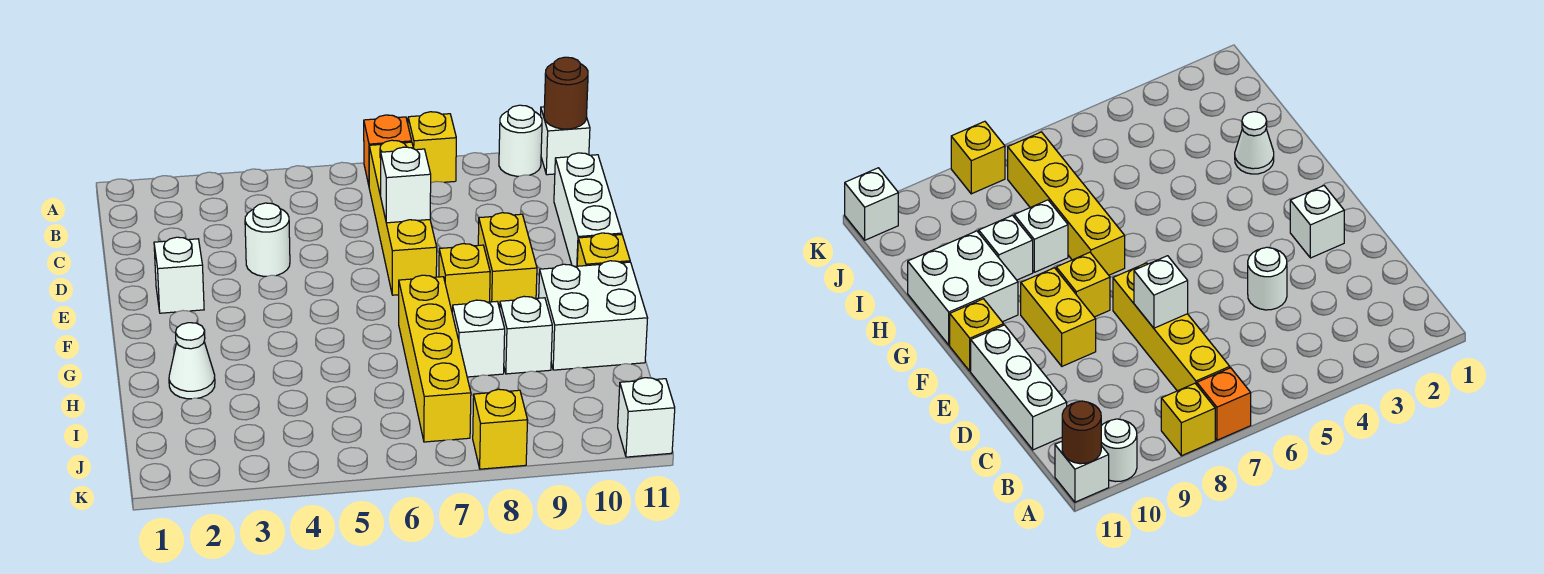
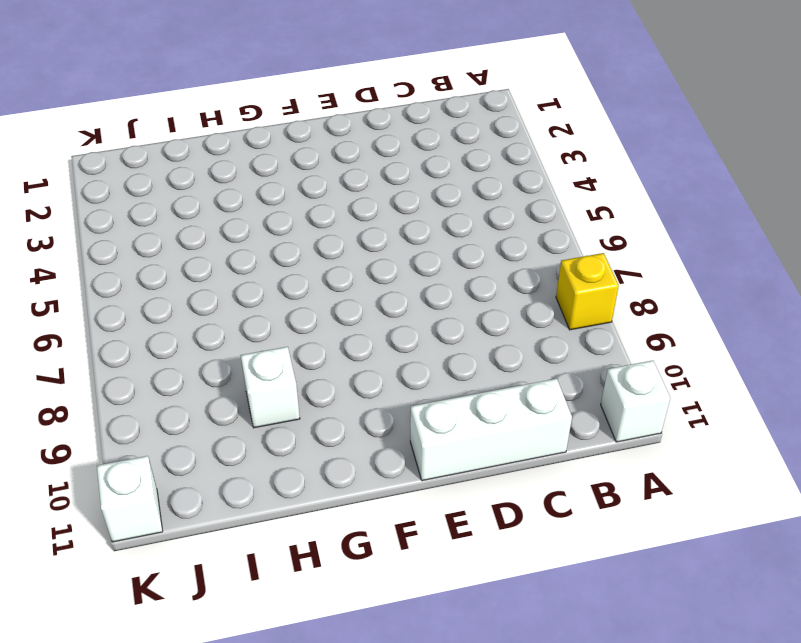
none -> orange 1x1 brick [364,115,412,185]
none -> white 1x1 round brick [499,105,542,176]
none -> yellow 1x4 brick [369,140,437,295]

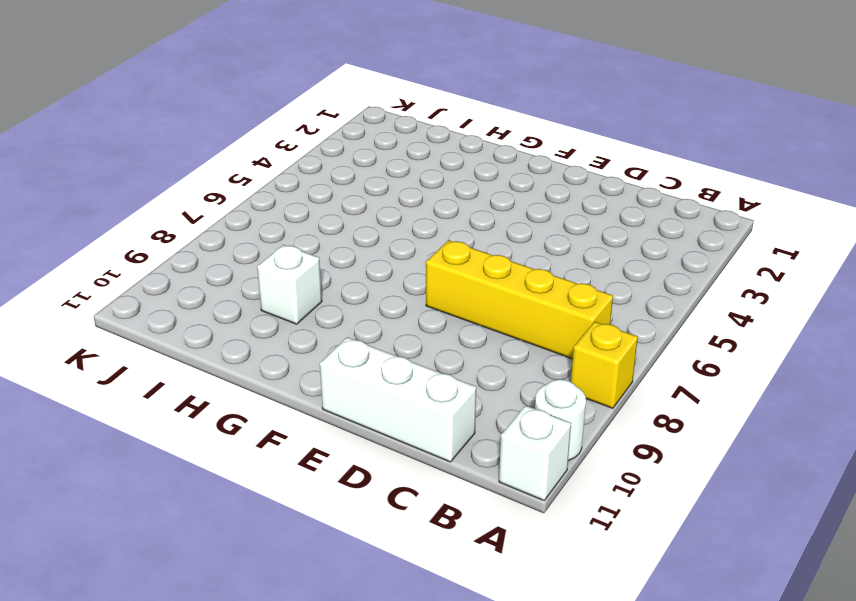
none -> orange 1x1 brick [364,115,412,185]
none -> white 1x1 round brick [245,203,290,276]
none -> white 1x1 brick [154,237,204,313]

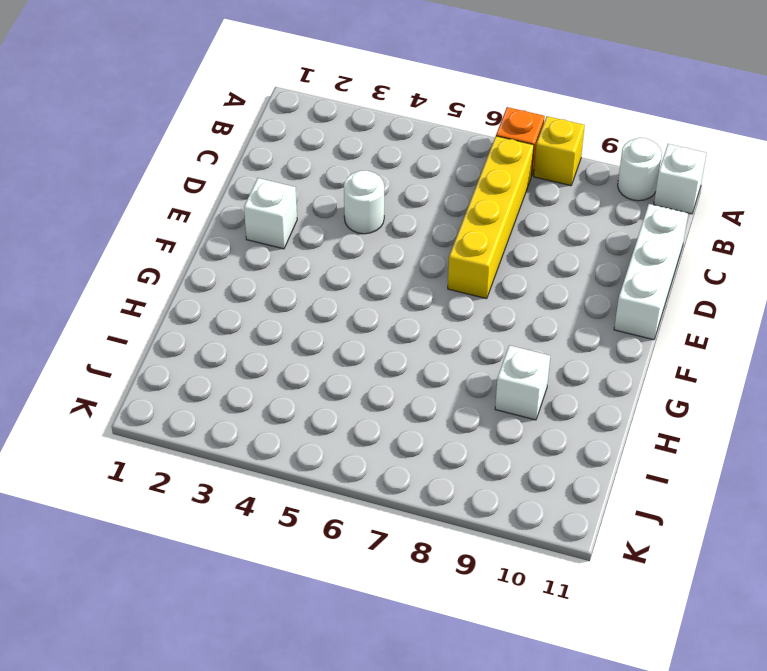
none -> yellow 1x2 brick [478,213,537,308]
none -> yellow 1x1 brick [439,244,490,310]
none -> yellow 1x1 brick [577,233,630,266]

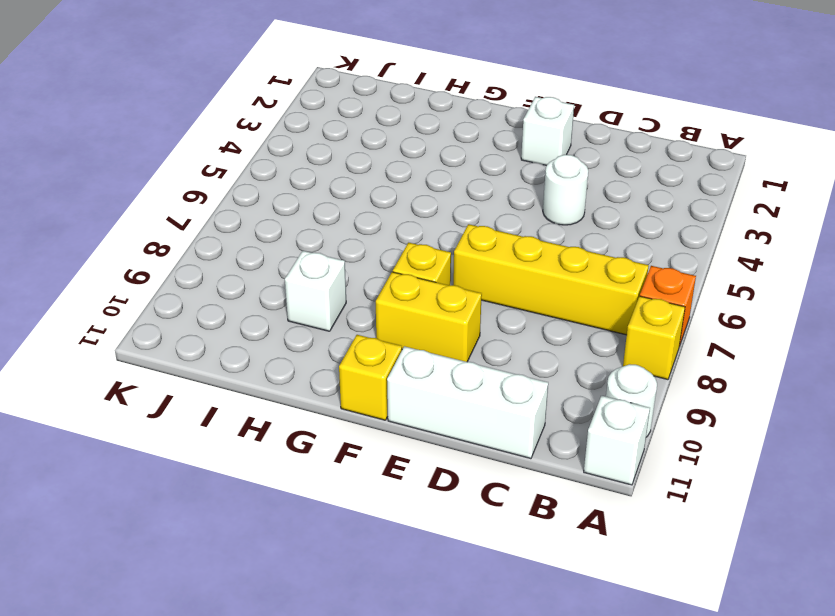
none -> yellow 1x4 brick [399,275,471,442]
none -> white 2x2 brick [539,261,648,370]
none -> white 1x1 cone [169,323,215,399]

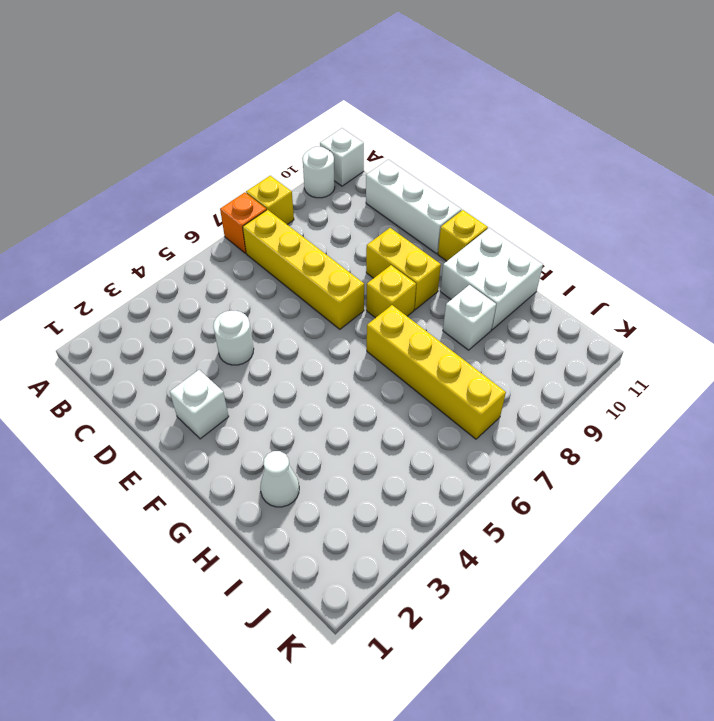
none -> white 1x1 brick [452,300,505,377]
none -> yellow 1x1 brick [473,389,528,469]
none -> white 1x1 brick [618,378,675,457]

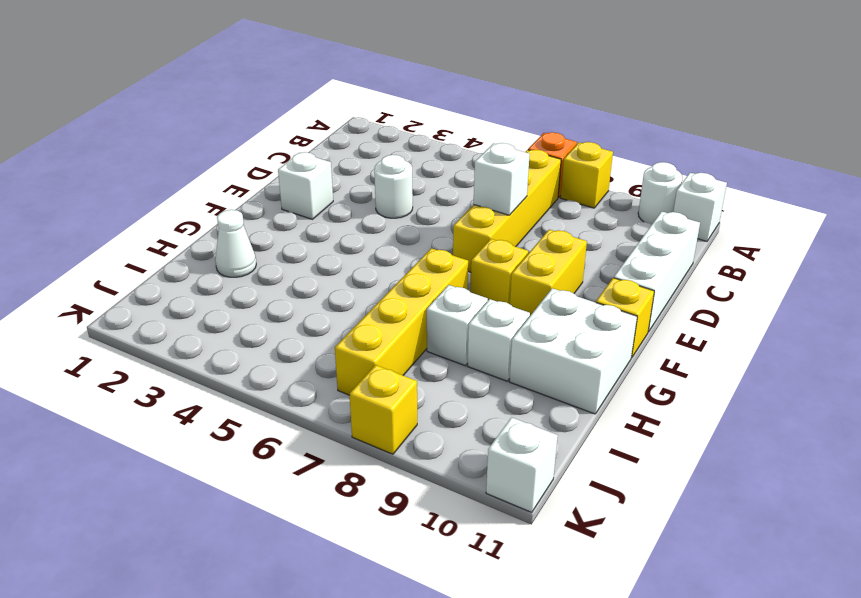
none -> brown 1x1 round brick [544,57,588,129]

